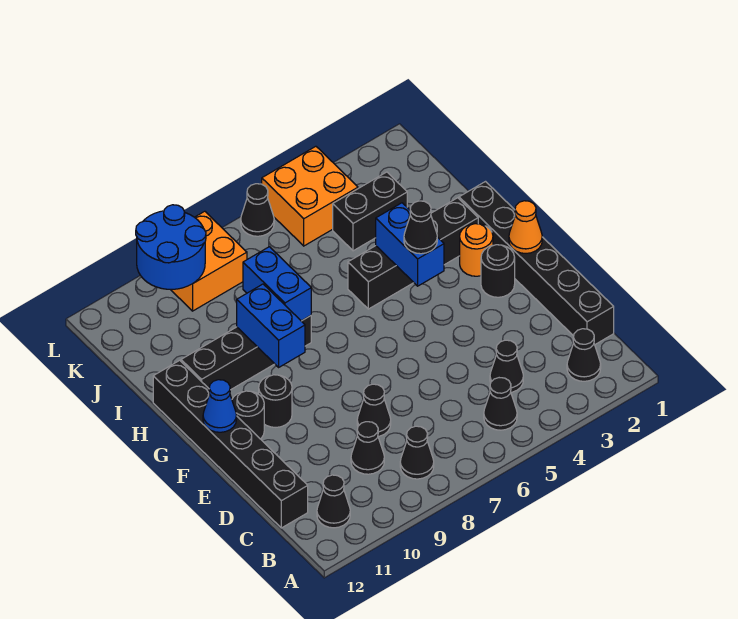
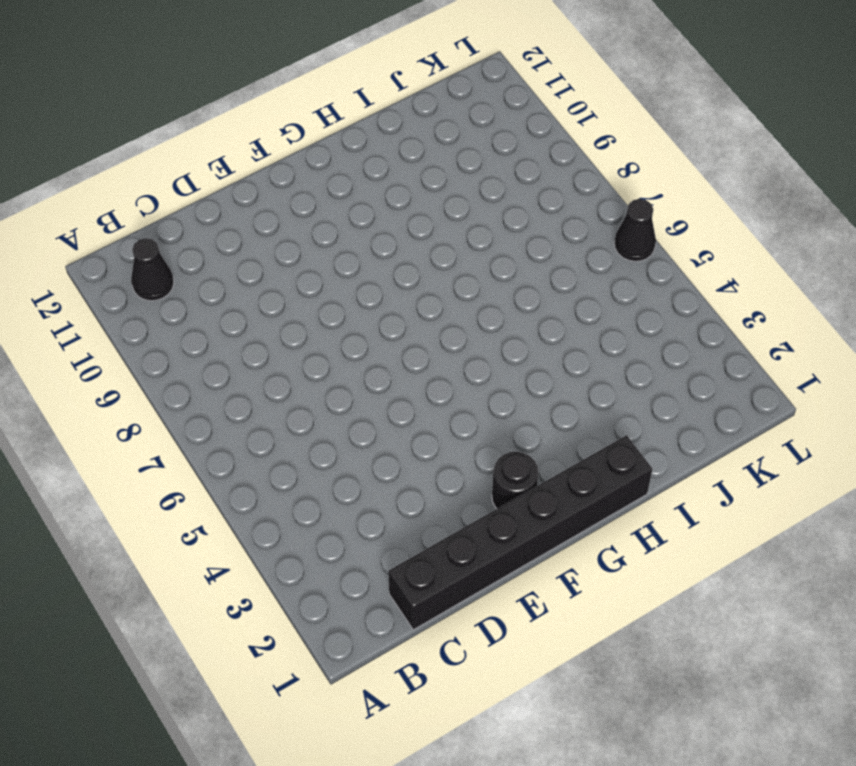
none -> black 1x1 cone [567,329,601,381]
none -> black 1x1 cone [484,378,517,430]
none -> black 1x1 cone [400,426,434,479]

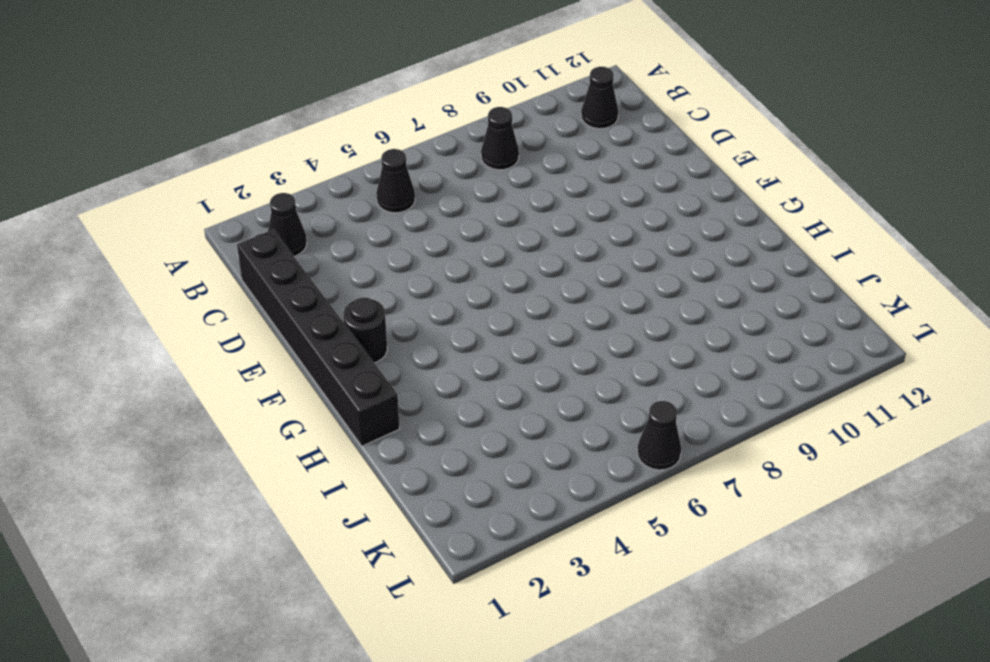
none -> black 1x1 cone [490,340,523,392]
none -> black 1x1 cone [351,422,384,474]
none -> black 1x6 brick [153,360,308,528]

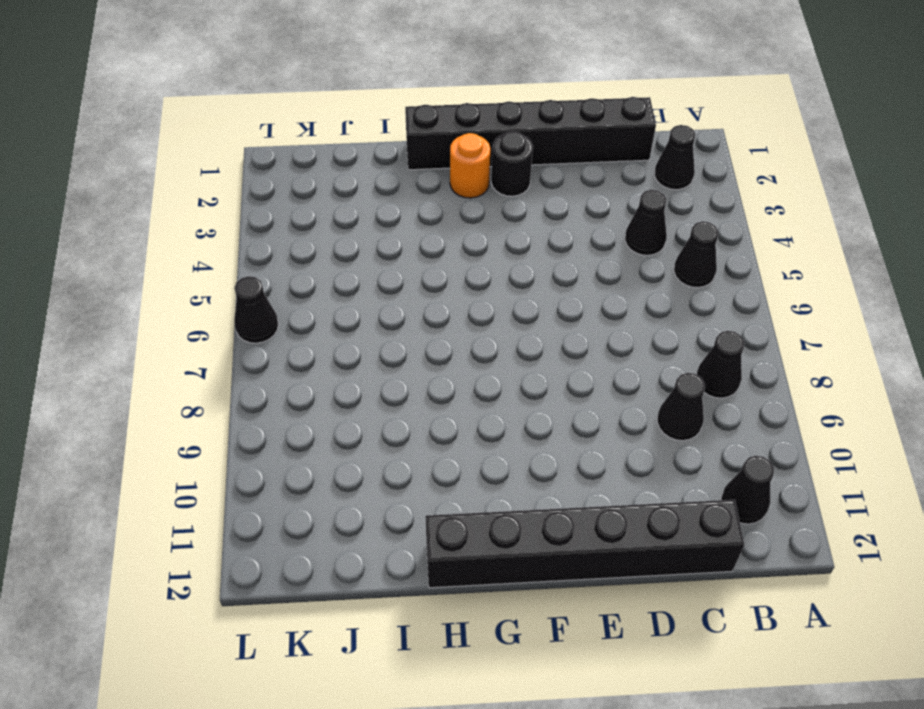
none -> black 1x1 cone [357,384,391,436]
none -> black 1x1 round brick [259,375,292,427]
none -> black 1x1 round brick [232,391,264,439]

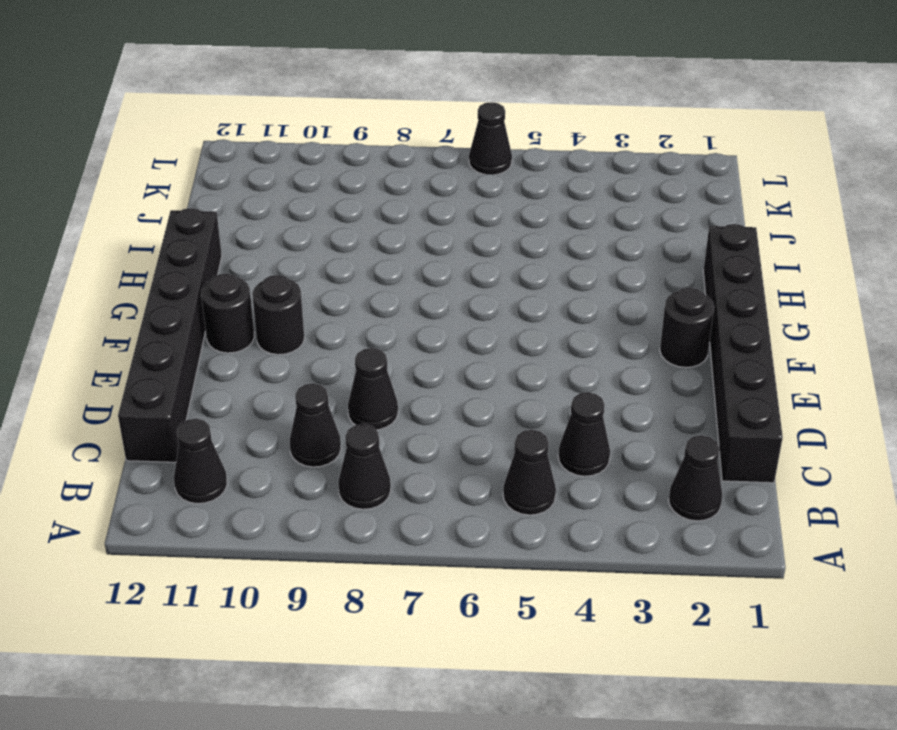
none -> orange 1x1 round brick [460,224,493,276]
none -> black 1x4 brick [348,198,478,309]
none -> black 1x4 brick [181,316,311,390]

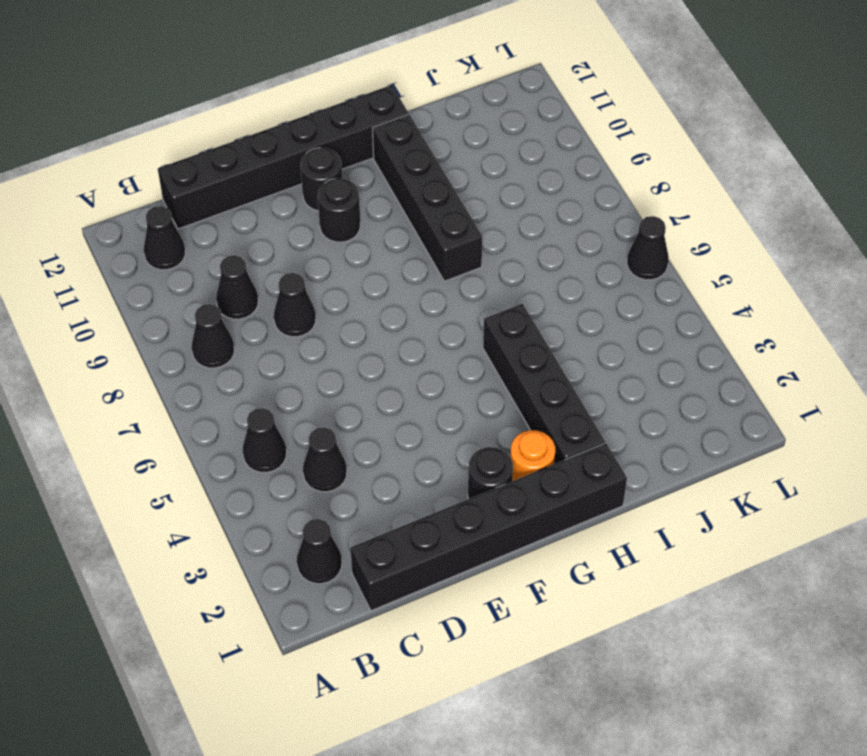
none -> black 1x2 brick [333,172,407,251]
none -> orange 2x2 brick [262,146,358,246]
none -> orange 2x2 brick [170,211,247,311]

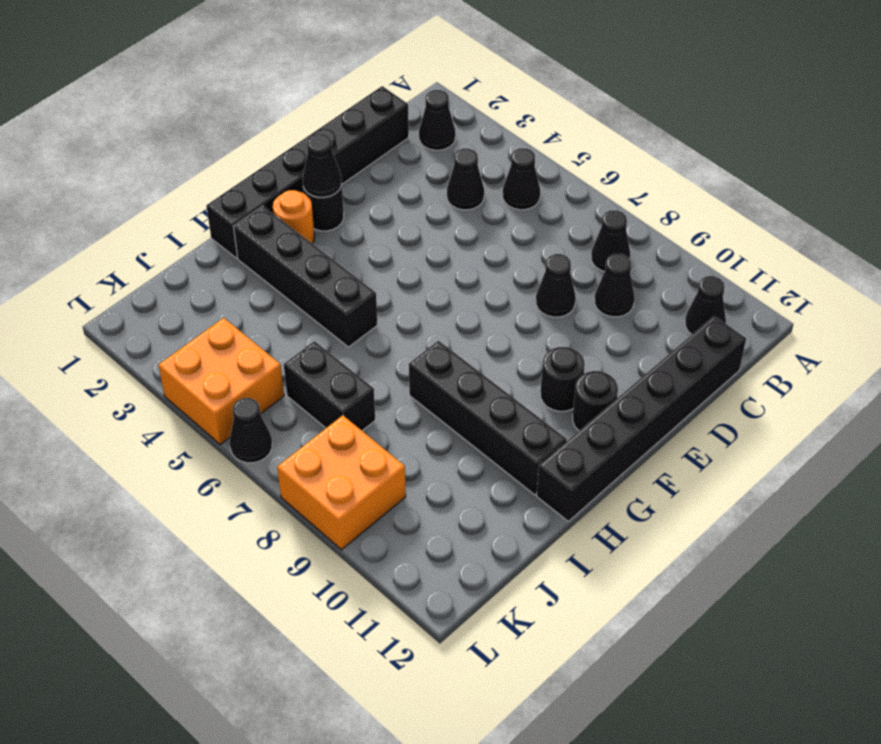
black 1x1 cone [303,134,342,197] -> black 1x1 cone moved to [404,201,437,254]
black 1x2 brick [284,341,375,431] -> black 1x2 brick moved to [333,172,407,251]
none -> orange 1x1 cone [509,201,542,253]
none -> blue 1x1 cone [203,380,237,432]
none -> blue 1x2 brick [376,203,444,286]

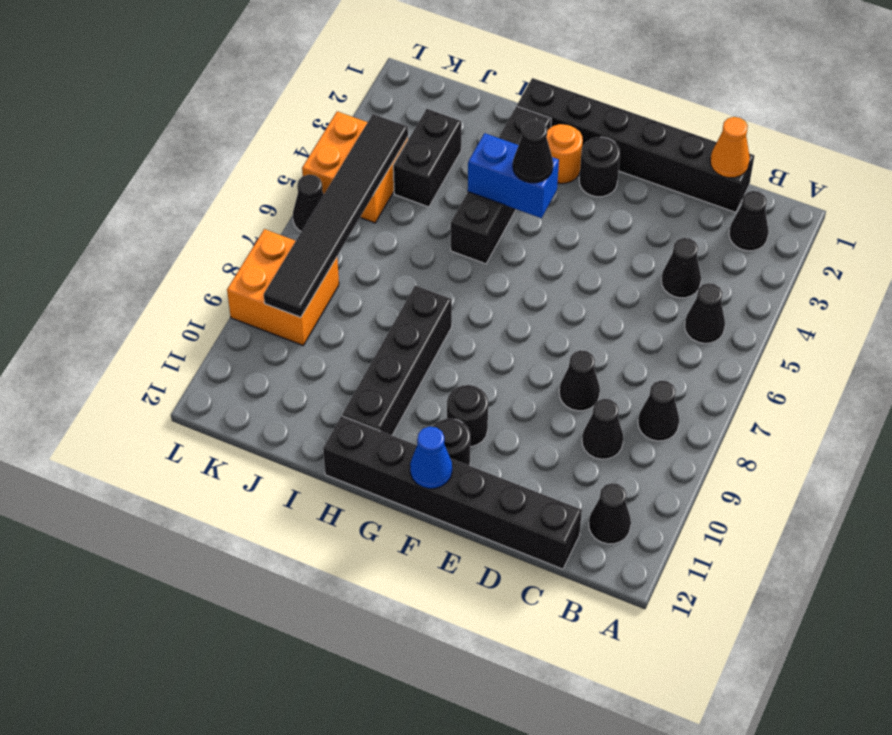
orange 1x1 cone [710,117,750,178] -> orange 1x1 cone moved to [509,201,542,253]
black 1x6 tile [264,114,408,317] -> blue 2x2 round brick [136,205,206,289]
none -> blue 1x2 brick [237,284,305,367]
none -> blue 1x2 brick [243,247,311,321]

